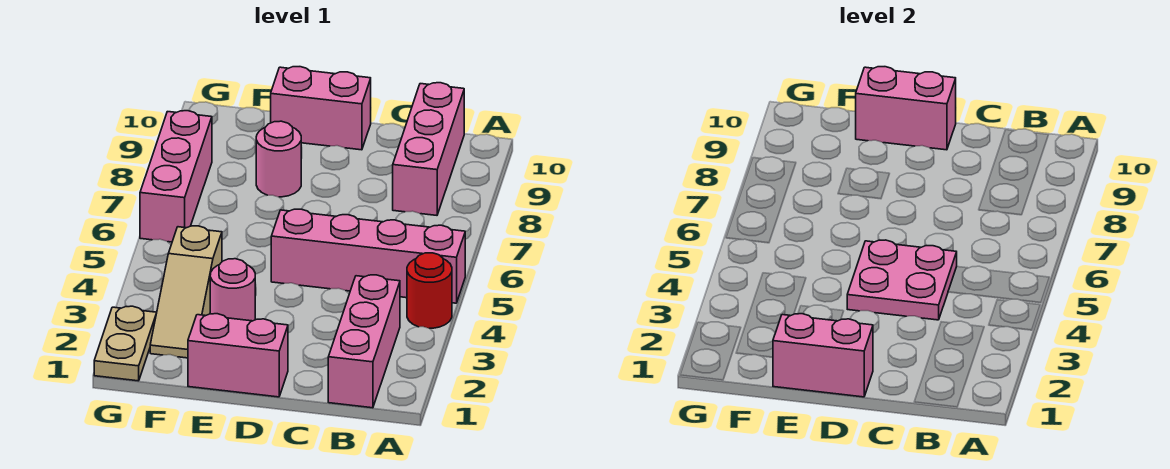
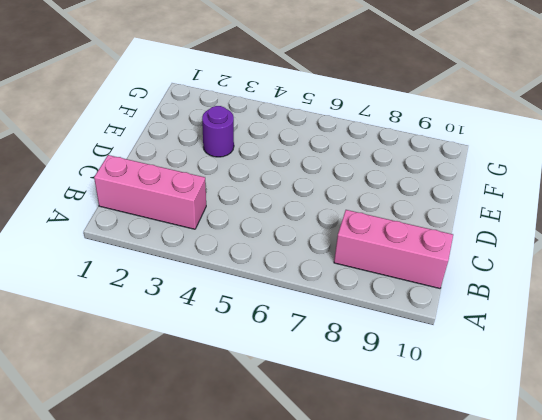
purple 1x1 round brick [202,106,234,157] -> pink 1x1 round brick [210,259,255,321]
none -> red 1x1 round brick [407,253,452,328]
none -> pink 1x4 brick [271,209,465,303]
none -> pink 1x2 brick [188,314,288,397]

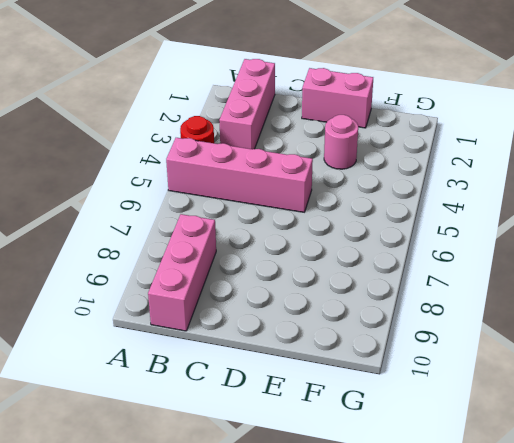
none -> pink 1x2 brick [271,67,371,150]
none -> pink 1x1 round brick [256,121,301,197]
none -> tan 1x3 slope [150,226,222,358]

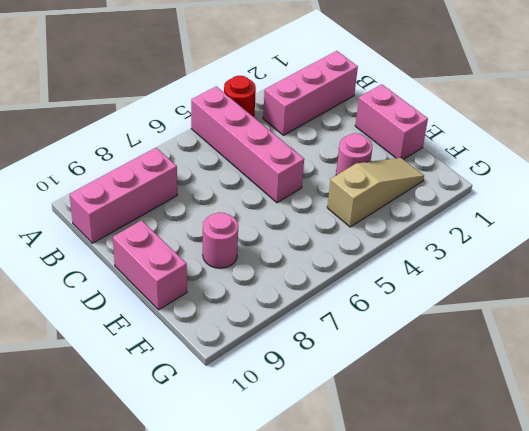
none -> tan 1x2 plate [94,306,157,381]
none -> pink 1x3 brick [140,111,212,242]
none -> pink 2x2 plate [847,240,957,320]

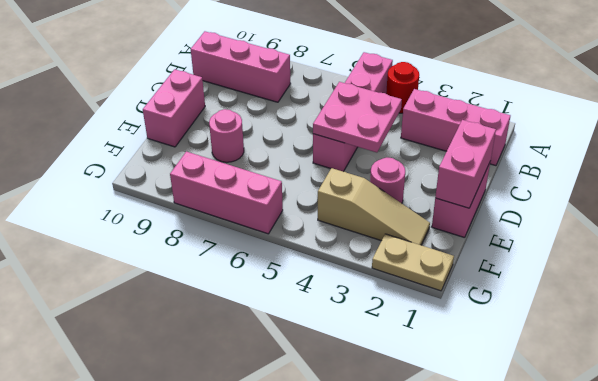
none -> pink 1x2 brick [856,67,956,150]

